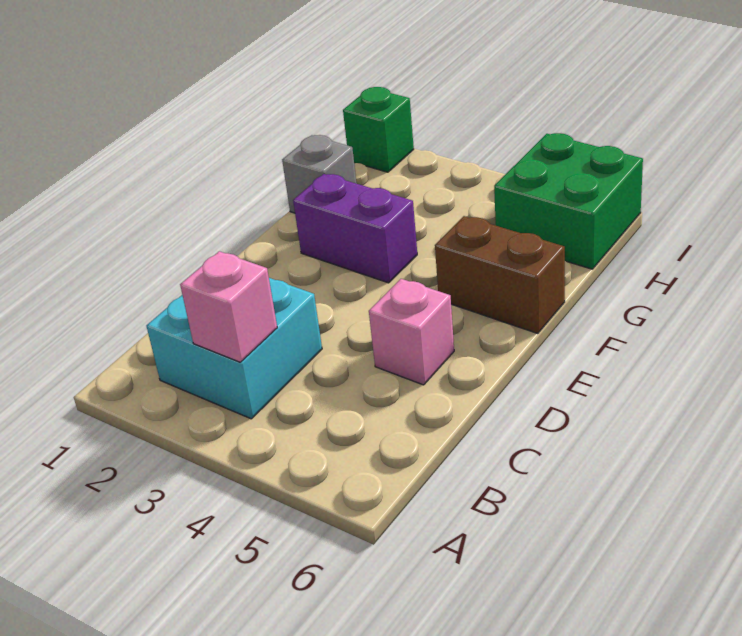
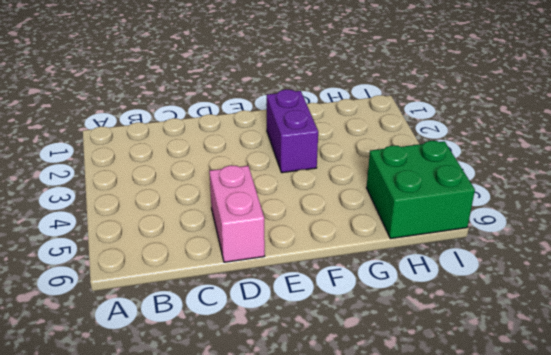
pink 1x2 brick [209,165,265,262] -> pink 1x1 brick [369,279,454,385]
none -> cyan 2x2 brick [147,278,322,419]
none -> brown 1x2 brick [435,216,565,334]

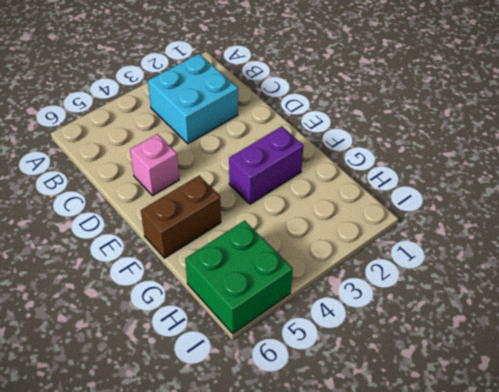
none -> grey 1x1 brick [282,135,357,213]
none -> green 1x1 brick [343,87,414,172]

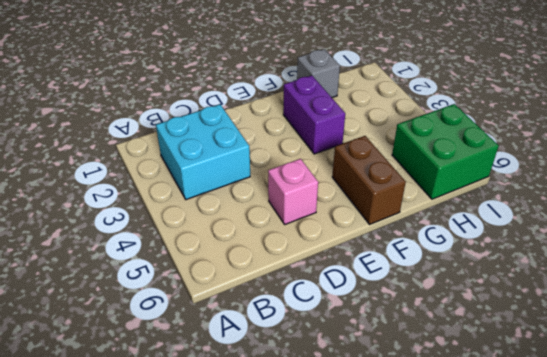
none -> green 1x1 brick [343,87,414,172]
none -> pink 1x1 brick [180,251,277,362]

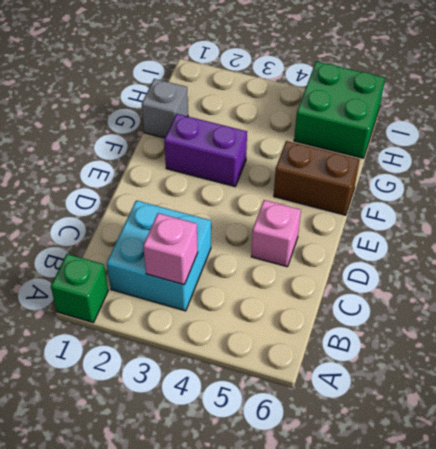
green 1x1 brick [51,254,108,322] -> green 1x1 brick moved to [343,87,414,172]

